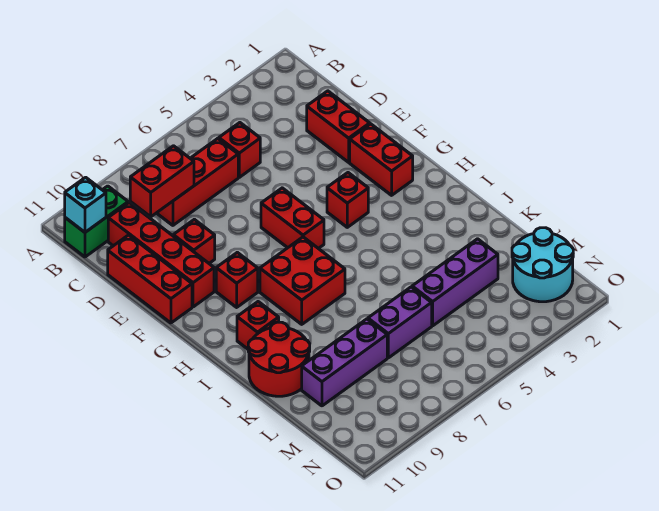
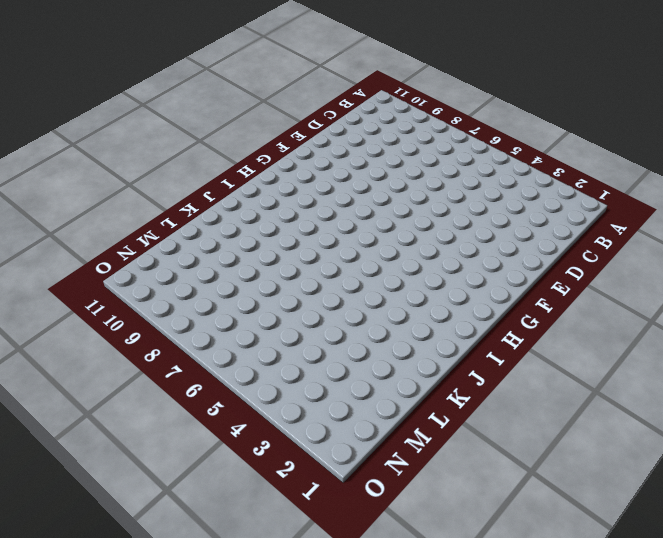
none -> green 1x2 brick [65,186,128,257]
none -> red 1x1 brick [219,123,260,177]
none -> red 1x3 brick [157,138,238,225]

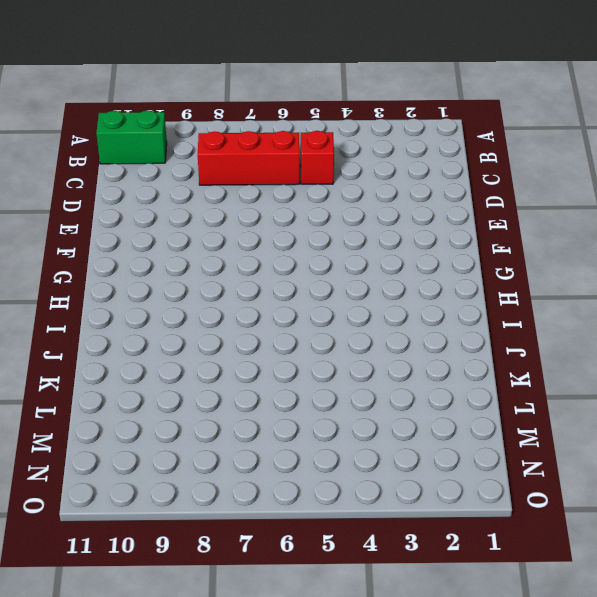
none -> red 1x4 brick [108,203,214,307]
none -> red 1x2 brick [307,91,370,162]
none -> red 1x3 brick [108,235,192,323]

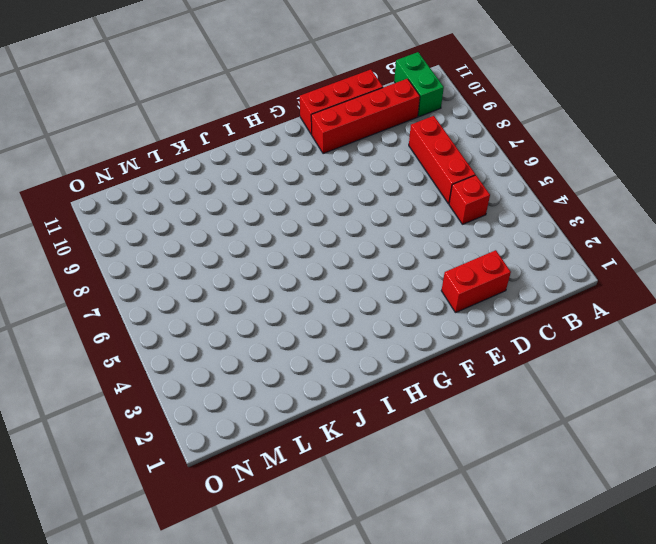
none -> red 1x1 brick [173,219,215,263]
none -> red 1x2 brick [350,124,413,195]
none -> red 1x2 brick [261,188,324,249]

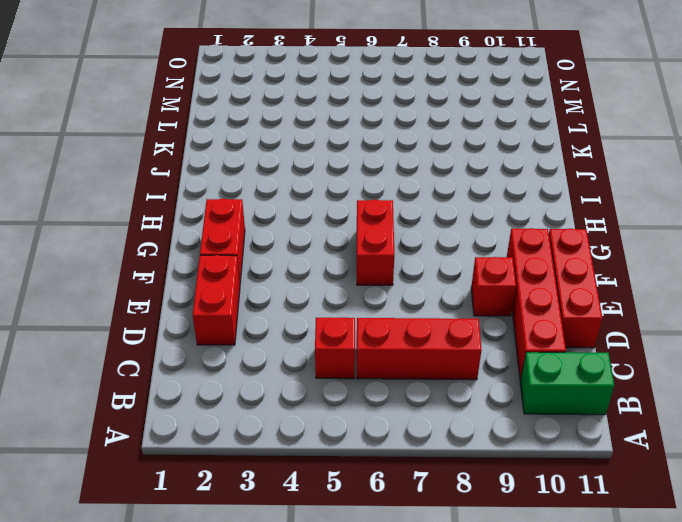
none -> red 1x1 brick [327,173,368,227]
none -> red 1x1 brick [216,252,258,307]
none -> red 2x2 brick [260,237,345,324]

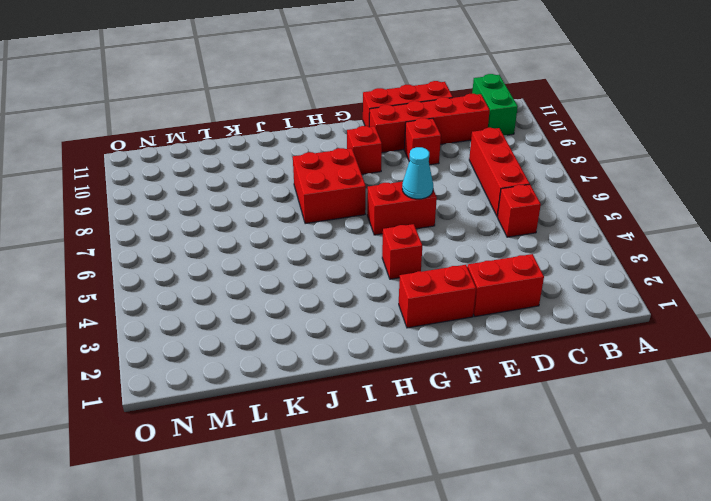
cyan 1x1 cone [402,147,433,199] -> none
none -> red 1x1 brick [237,302,279,349]
none -> red 2x2 round brick [248,322,310,396]
none -> purple 1x3 brick [412,239,498,326]

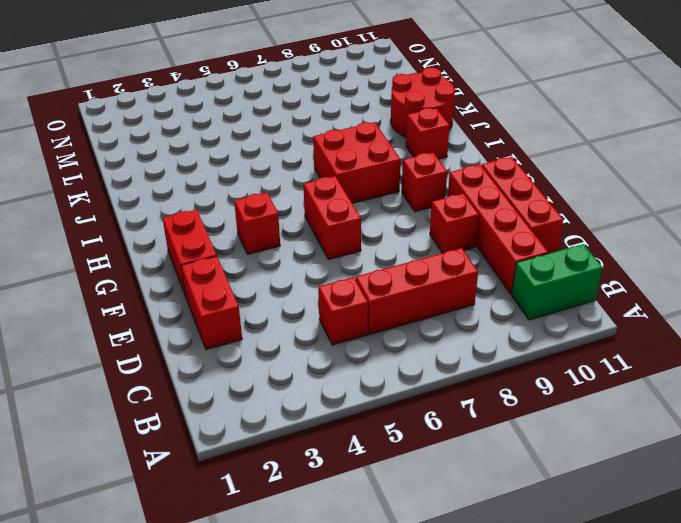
none -> purple 1x3 brick [412,239,498,326]
none -> purple 1x2 brick [368,287,432,358]
none -> purple 1x3 brick [302,319,387,406]

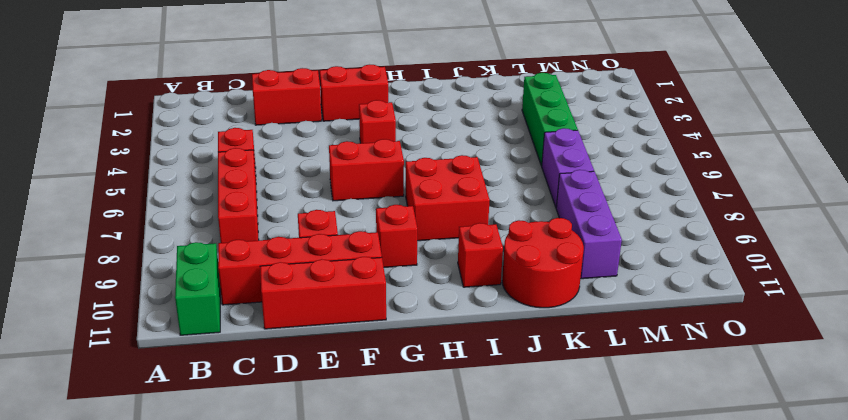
green 1x3 brick [522,73,578,166] -> purple 1x3 brick [412,239,498,326]
none -> cyan 2x2 round brick [512,228,573,302]
none -> cyan 1x1 brick [65,177,106,232]
none -> red 1x2 brick [130,146,194,217]

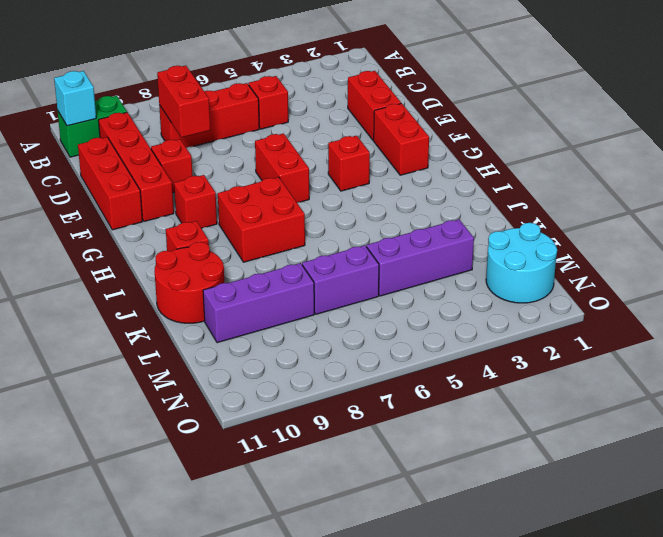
red 1x2 brick [157,66,210,137] -> red 1x2 brick turned to [130,146,194,217]

